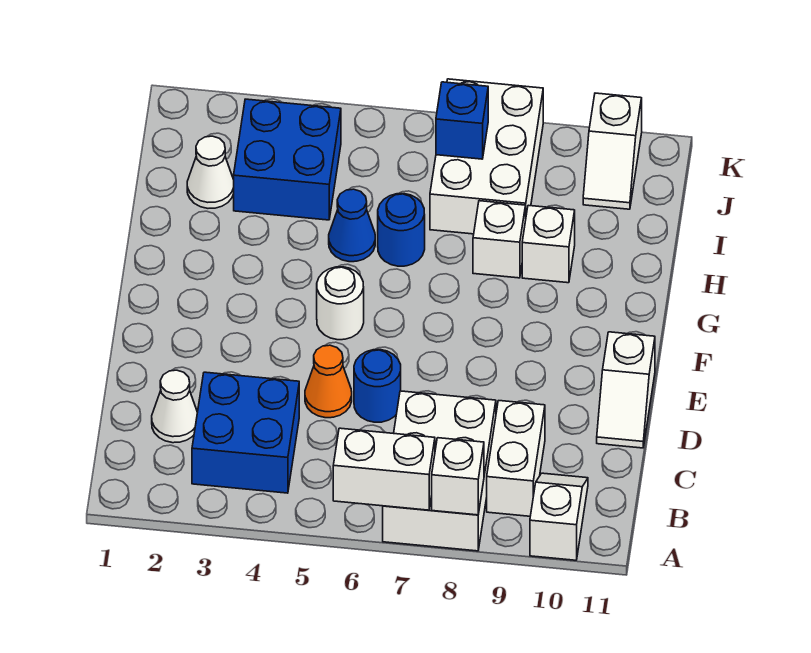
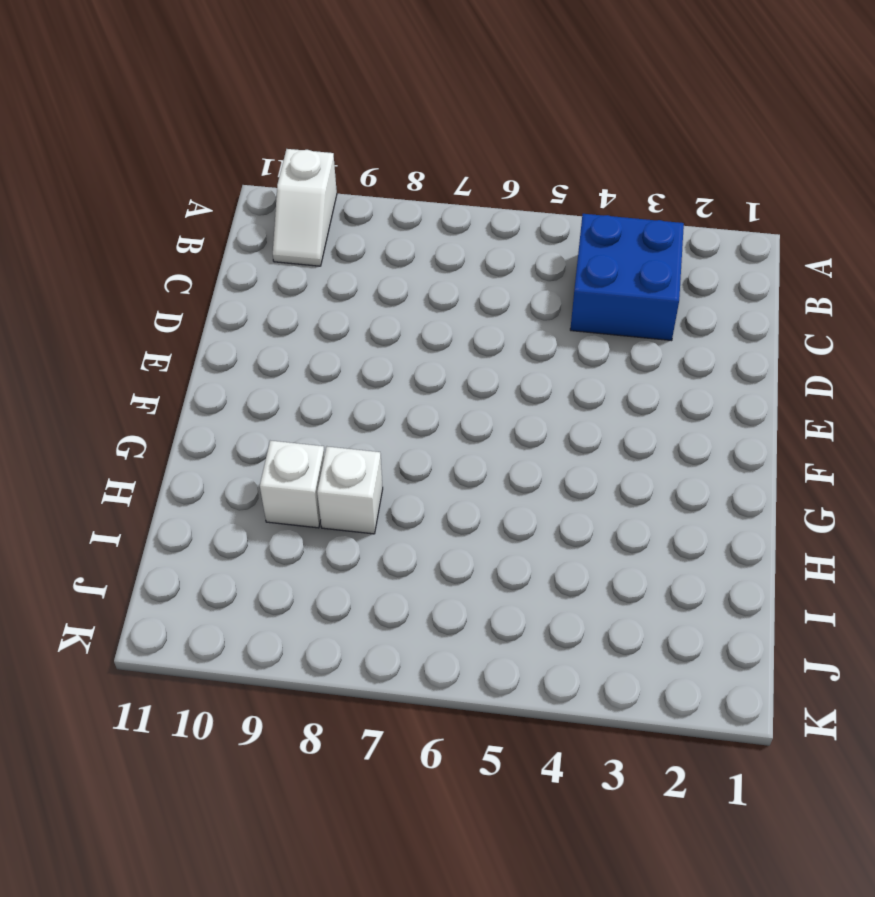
none -> white 2x3 brick [383,391,496,551]
none -> white 1x2 brick [487,401,545,516]
none -> white 1x1 cone [152,370,198,443]

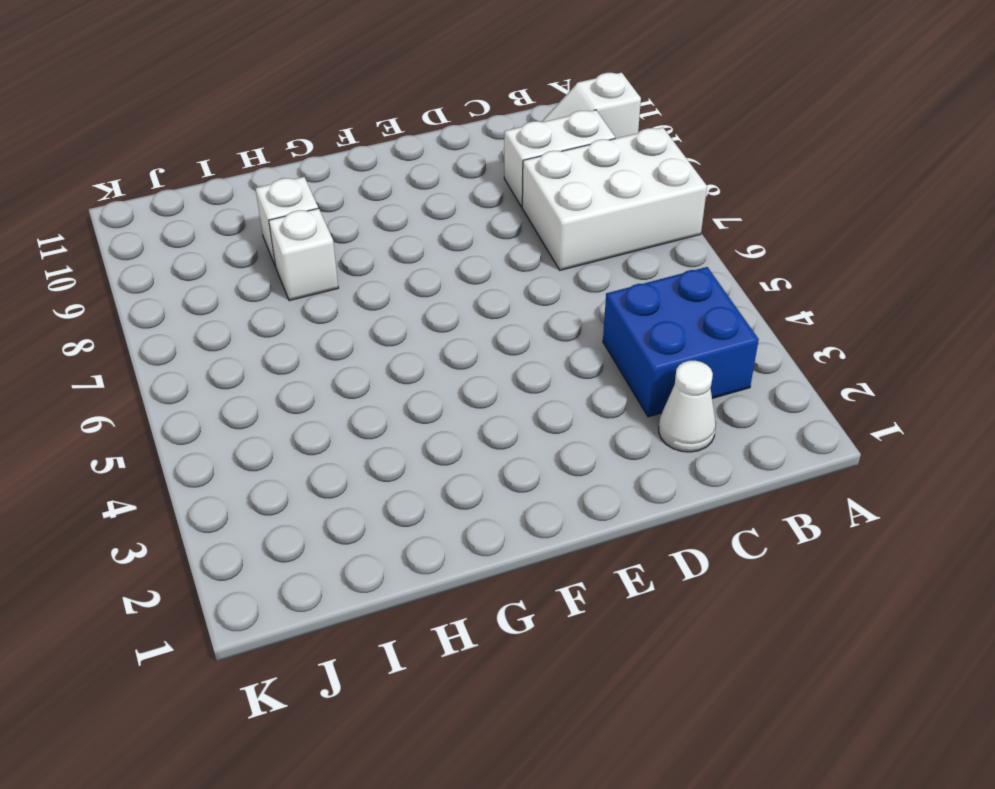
none -> orange 1x1 cone [305,345,352,418]
none -> blue 1x1 round brick [354,350,401,422]
none -> white 1x2 slope [597,332,655,448]

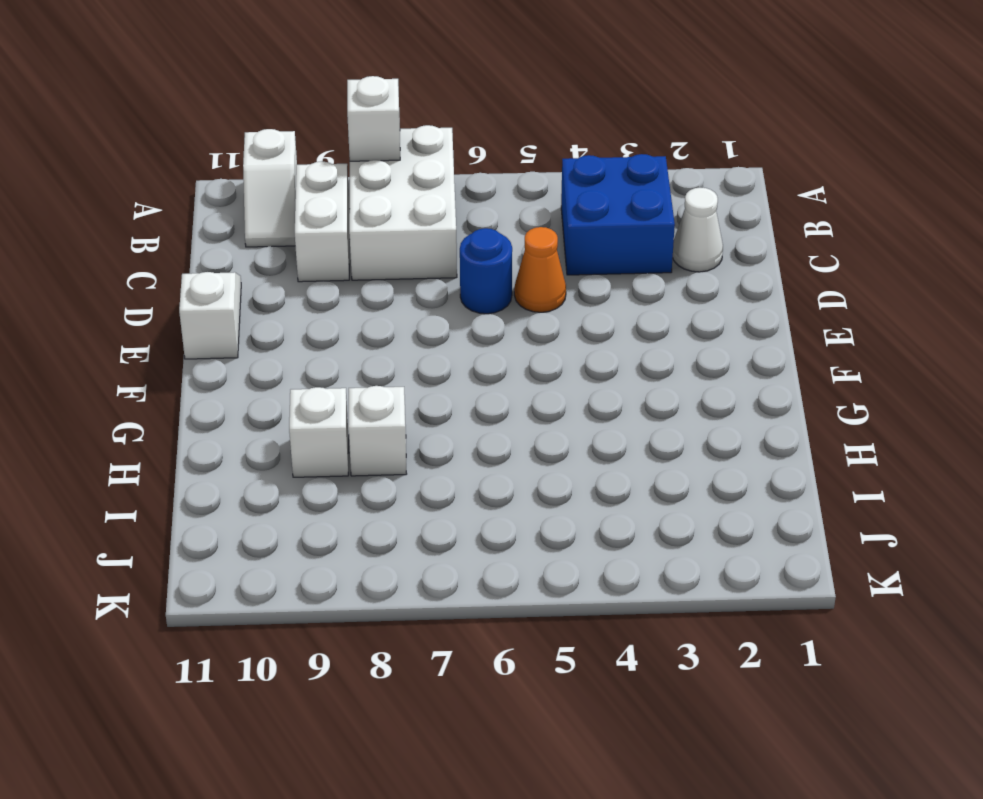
none -> white 1x1 round brick [317,267,364,340]
none -> blue 1x1 cone [329,189,375,262]
none -> blue 1x1 round brick [378,194,425,266]

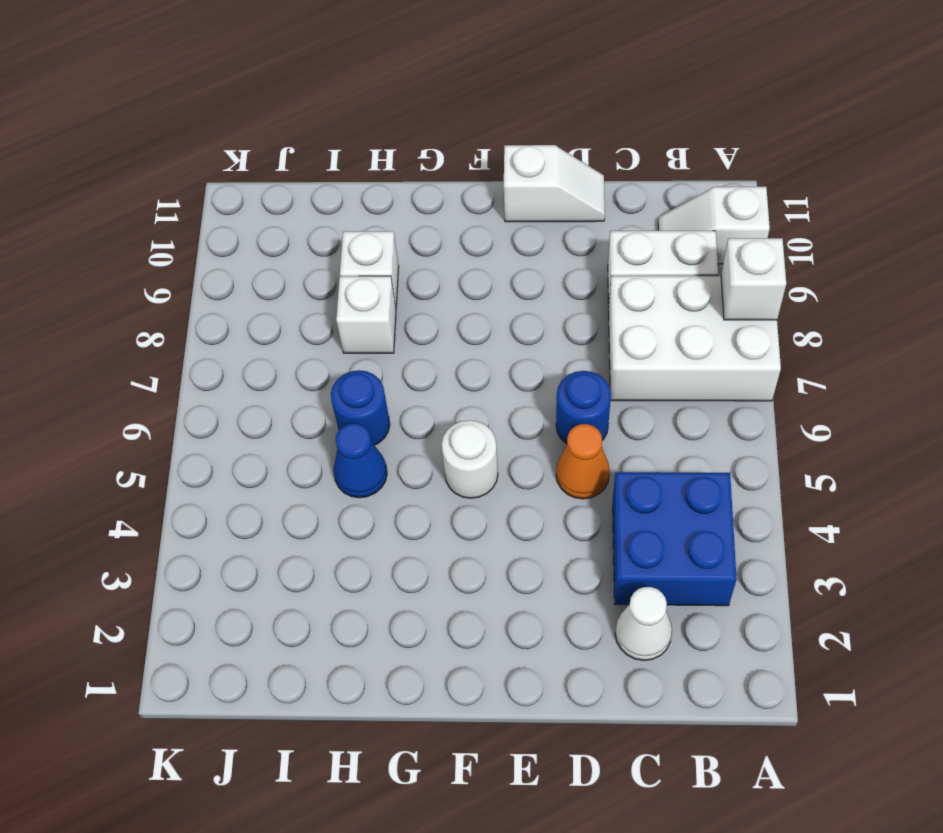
none -> white 1x1 cone [187,136,234,208]
none -> blue 2x2 brick [234,99,341,220]
none -> white 2x3 brick [430,79,543,234]

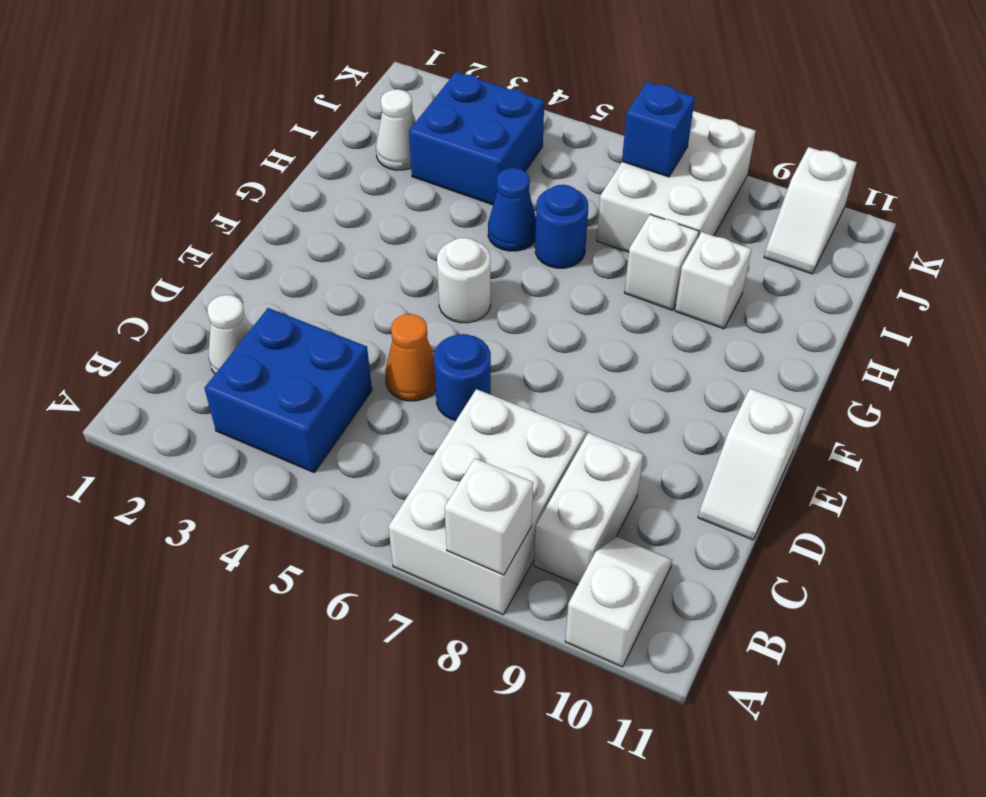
none -> white 1x2 brick [333,428,435,510]

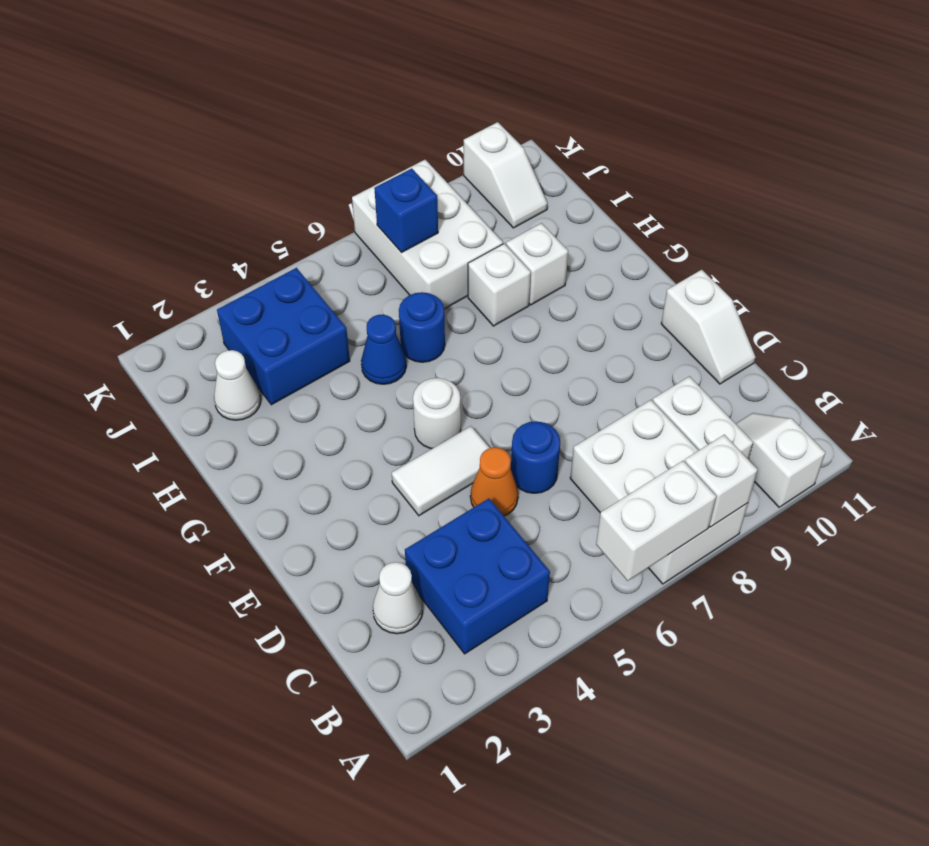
white 1x2 tile [392,426,490,516] -> none

